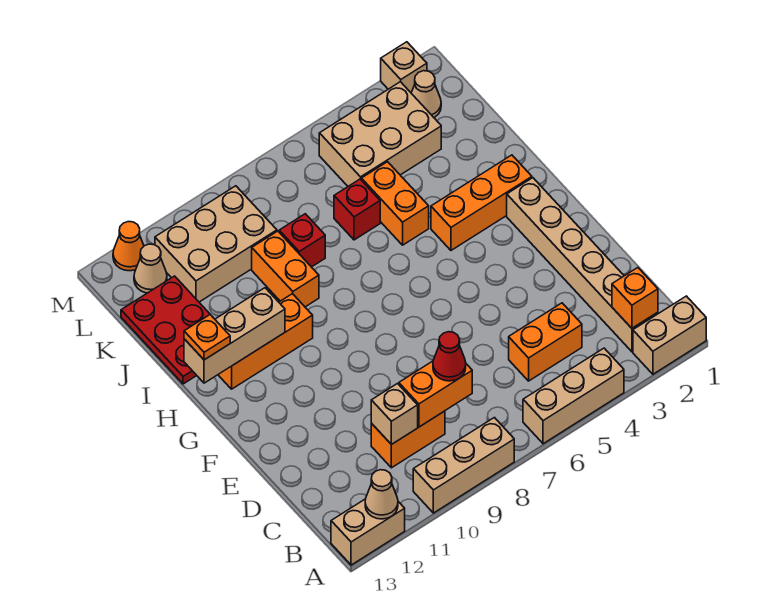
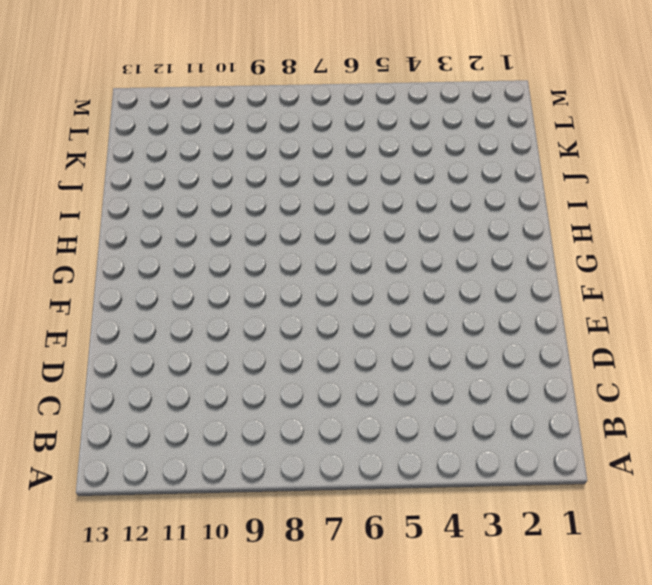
none -> tan 1x2 brick [633,296,706,374]
none -> tan 1x3 brick [523,348,624,444]
none -> tan 1x3 brick [413,418,514,513]

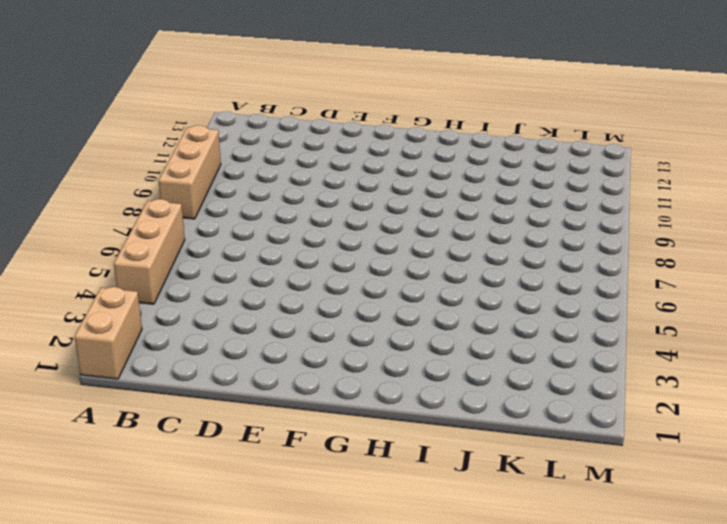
none -> tan 1x2 brick [331,499,405,565]
none -> tan 1x6 brick [507,178,658,352]
none -> orange 1x2 brick [509,303,582,381]

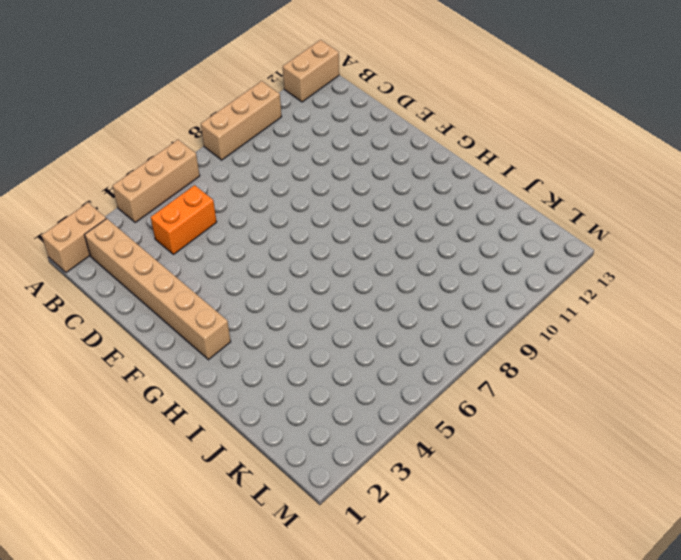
none -> orange 1x2 brick [371,411,445,468]
none -> orange 1x3 brick [431,155,532,250]
none -> orange 1x3 brick [218,294,313,389]

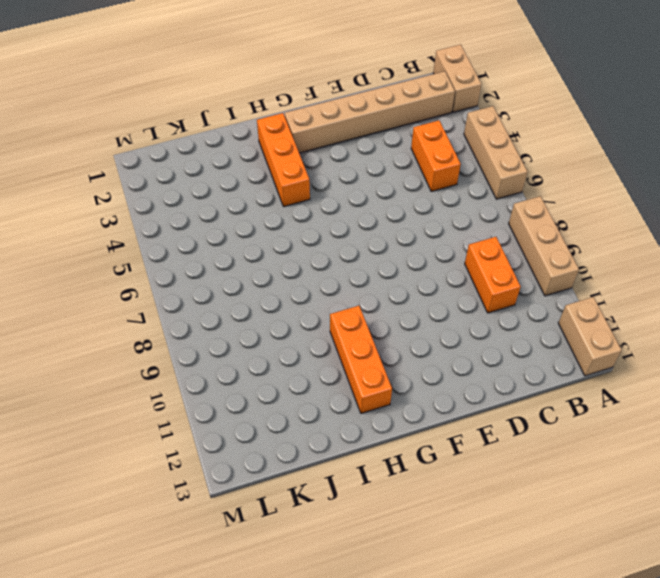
none -> orange 1x2 brick [362,162,429,245]
none -> orange 1x2 brick [252,231,319,307]
none -> red 2x3 plate [121,276,210,384]

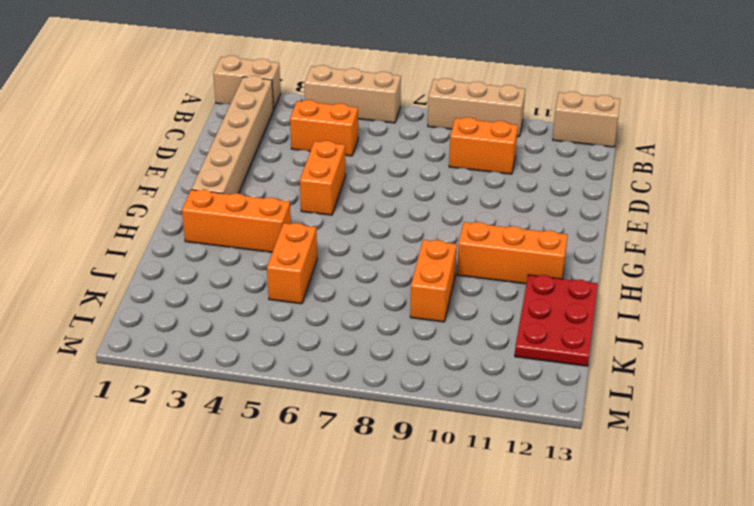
orange 1x2 brick [300,141,346,215] -> orange 1x2 brick turned to [399,361,472,427]
none -> red 1x1 brick [334,179,380,240]
none -> red 1x1 brick [279,214,325,267]
none -> tan 2x3 brick [319,82,441,186]

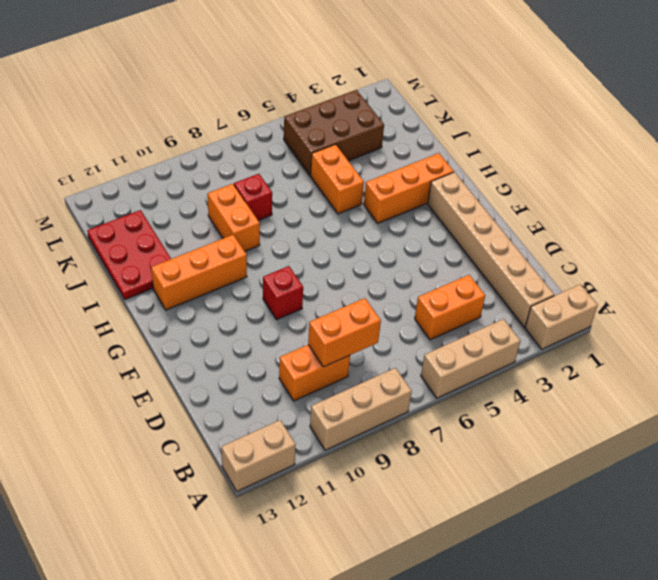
red 1x1 brick [263,266,303,319] -> red 1x1 brick moved to [334,179,380,240]
brown 2x3 brick [284,90,384,175] -> tan 2x3 brick [319,82,441,186]
none -> tan 2x3 brick [155,186,277,302]
none -> tan 1x1 cone [411,71,441,117]
none -> tan 1x1 cone [134,244,167,293]

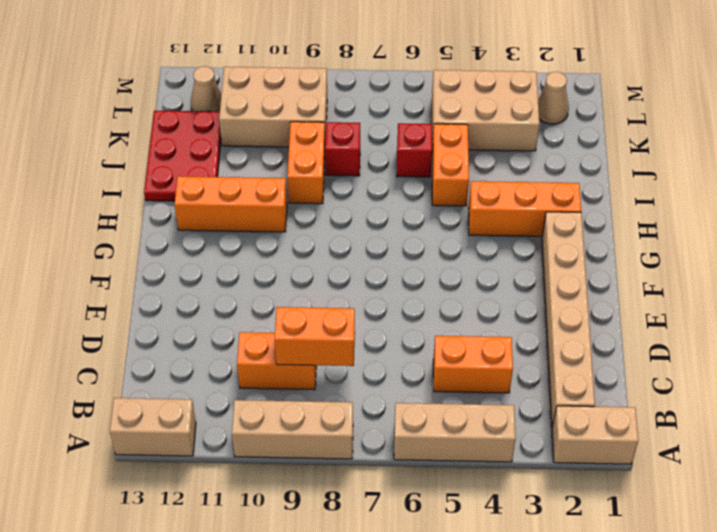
none -> tan 1x1 brick [381,42,427,92]
none -> orange 1x1 cone [113,222,144,271]
none -> tan 1x1 cone [365,470,398,519]

